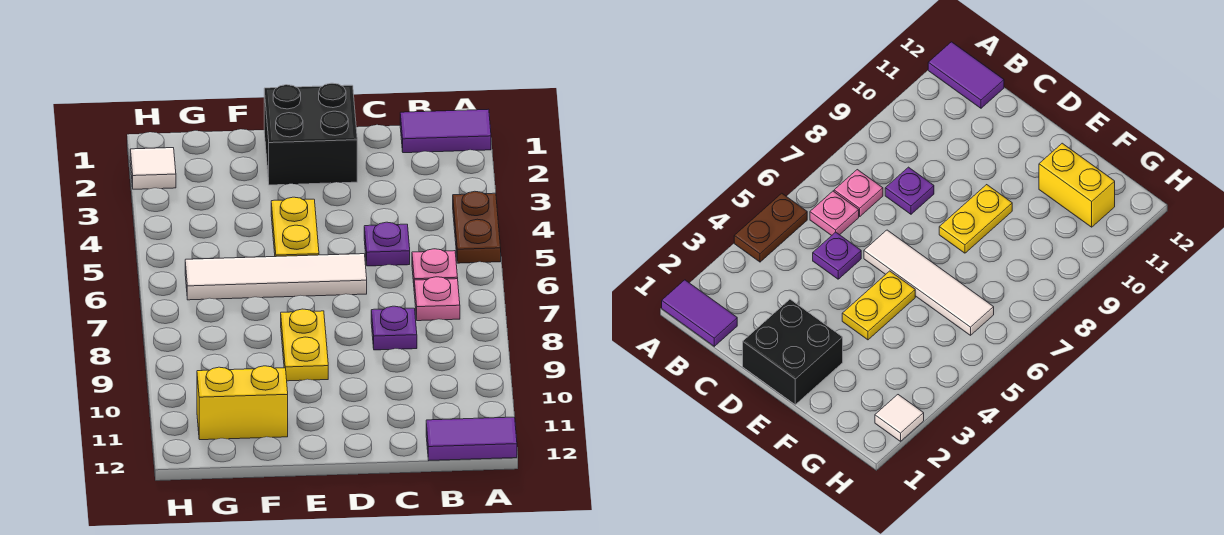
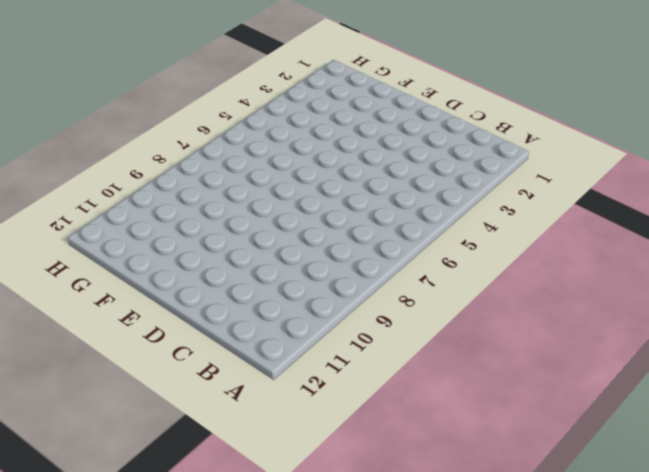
none -> purple 1x2 tile [400,109,491,153]
none -> brown 1x2 plate [453,191,501,263]
none -> purple 1x2 tile [426,417,517,460]

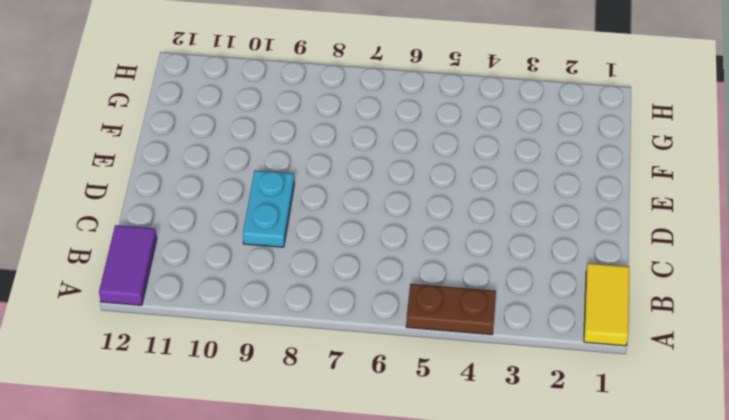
yellow 1x2 tile [584,263,629,346] -> purple 1x2 tile [400,109,491,153]
cyan 1x2 plate [243,170,294,247] -> none
none -> pink 1x1 plate [412,249,458,283]
none -> pink 1x1 plate [414,277,460,321]
none -> purple 1x1 plate [364,222,410,266]

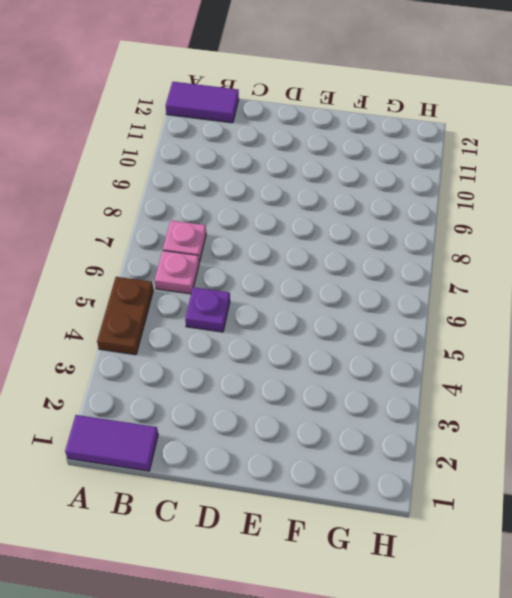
none -> purple 1x1 plate [371,306,417,350]
none -> black 2x2 brick [264,83,357,185]
none -> white 1x4 tile [185,254,367,300]

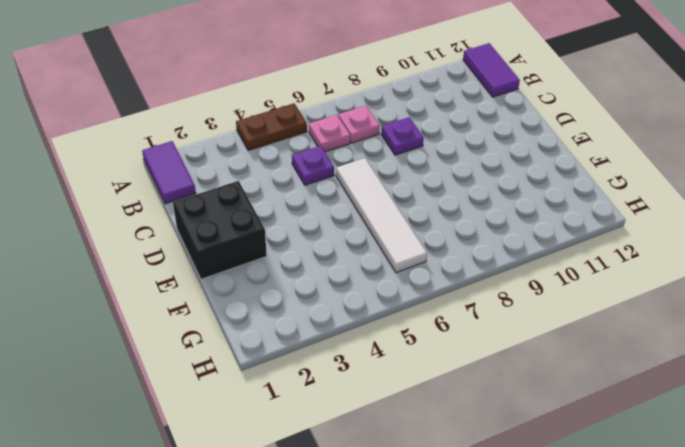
none -> yellow 1x2 plate [271,197,319,257]
none -> yellow 1x2 plate [281,309,328,381]
none -> yellow 1x2 brick [197,366,288,440]

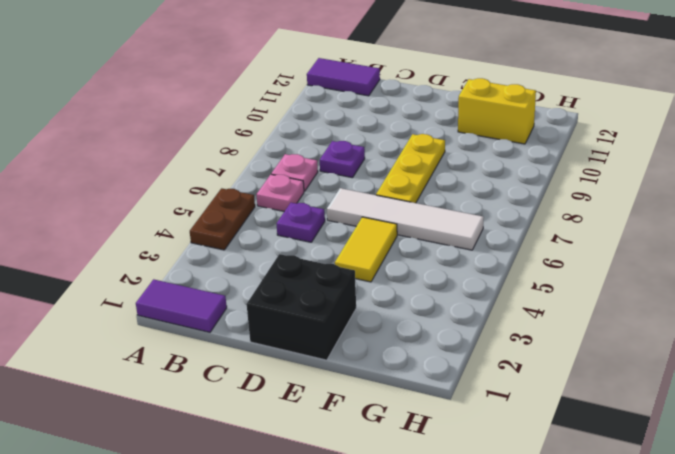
yellow 1x2 tile [335,217,397,282] -> yellow 1x2 plate [271,197,319,257]
yellow 1x3 plate [376,134,445,203] -> yellow 1x2 plate [281,309,328,381]
none -> white 1x1 tile [130,148,176,189]

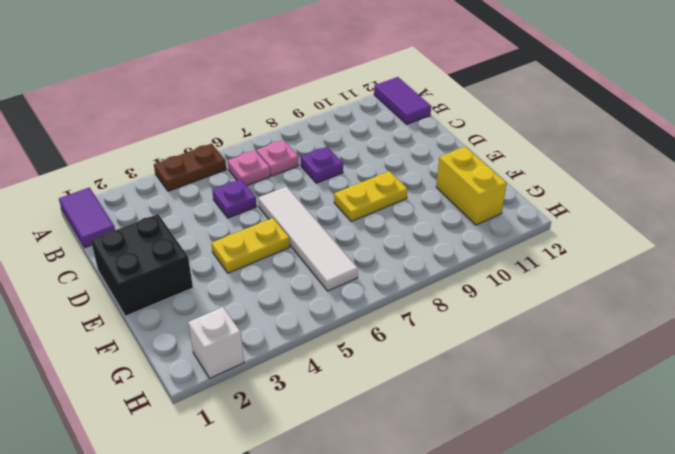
white 1x1 brick [188,307,244,378] -> white 1x1 tile [130,148,176,189]

